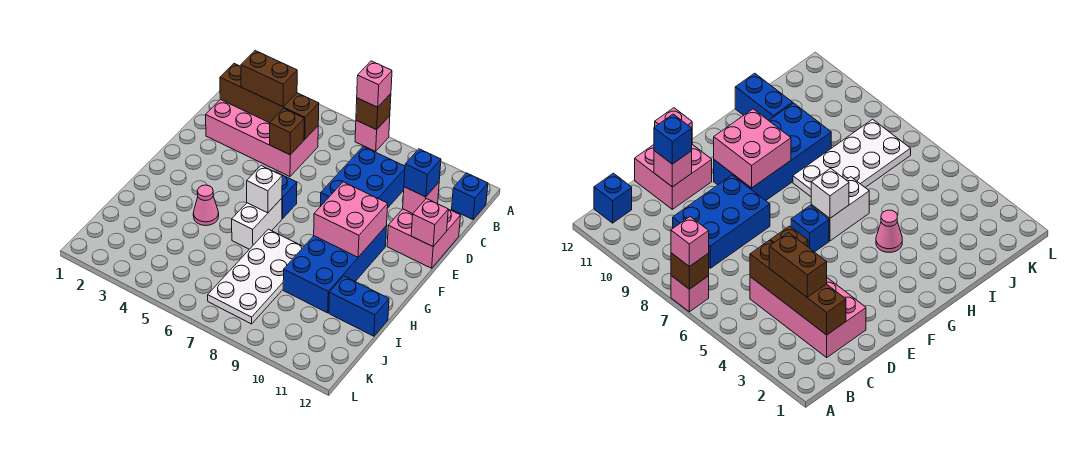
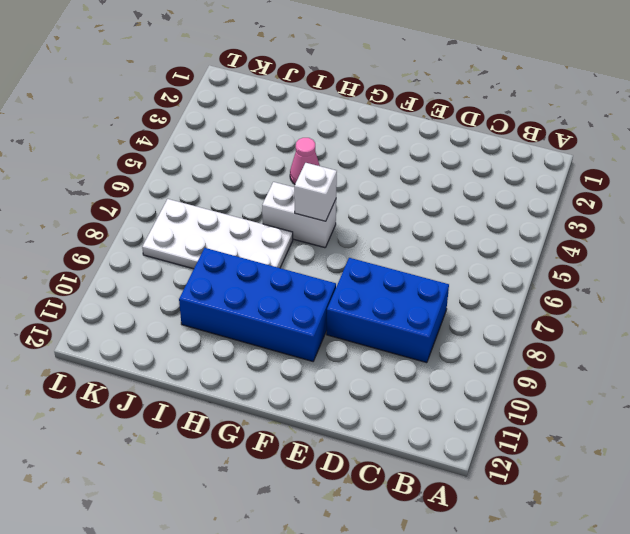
none -> pink 1x1 brick [355,116,390,151]
none -> blue 1x1 brick [452,173,488,219]
none -> pink 2x4 brick [206,99,318,177]

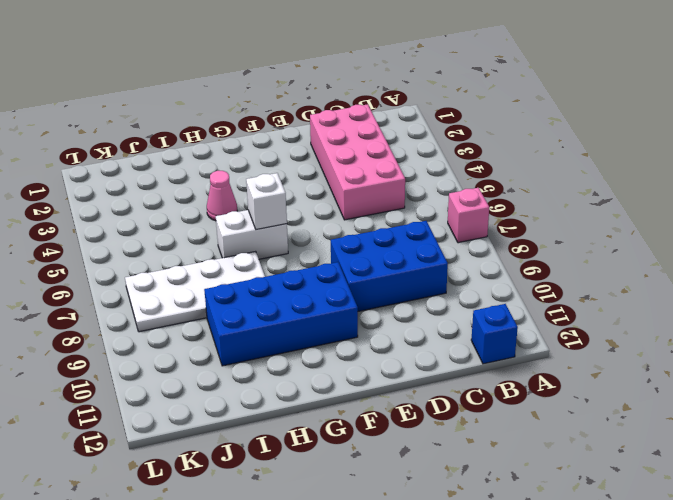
none -> pink 2x2 brick [387,209,461,268]
none -> blue 1x1 brick [276,172,297,219]
none -> blue 1x2 brick [329,276,389,336]

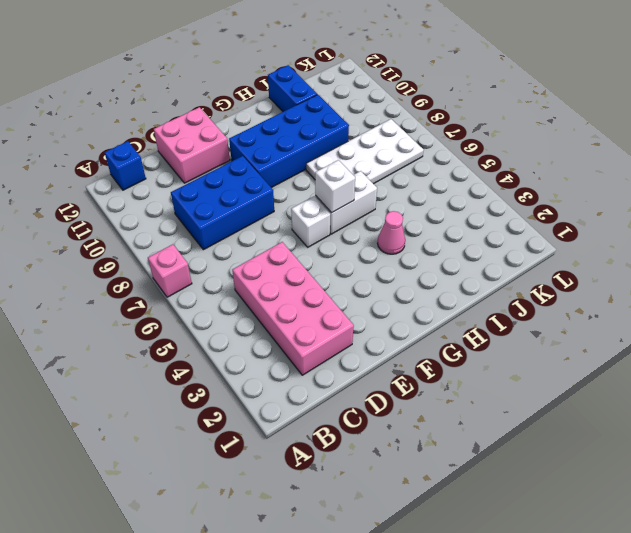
white 1x1 brick [291,196,330,247] -> blue 1x1 brick [276,172,297,219]
none -> brown 1x1 brick [356,94,391,130]
none -> brown 1x4 brick [220,64,319,139]
none -> brown 1x1 brick [270,108,304,155]

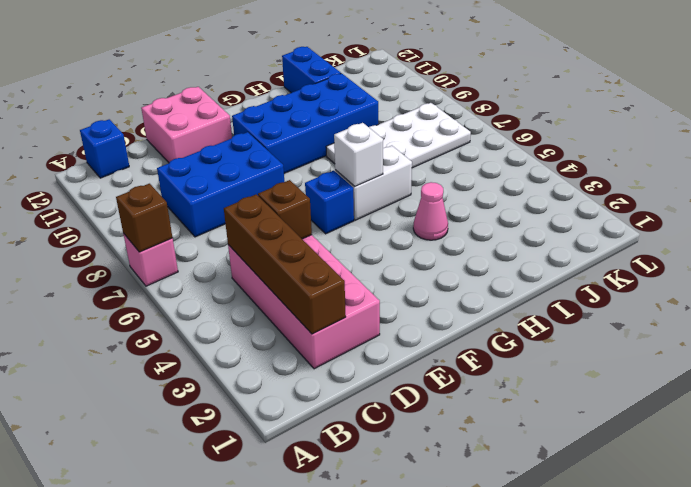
none -> pink 1x1 brick [403,183,439,214]
none -> pink 1x1 brick [411,199,448,247]
none -> pink 2x2 brick [314,182,388,257]

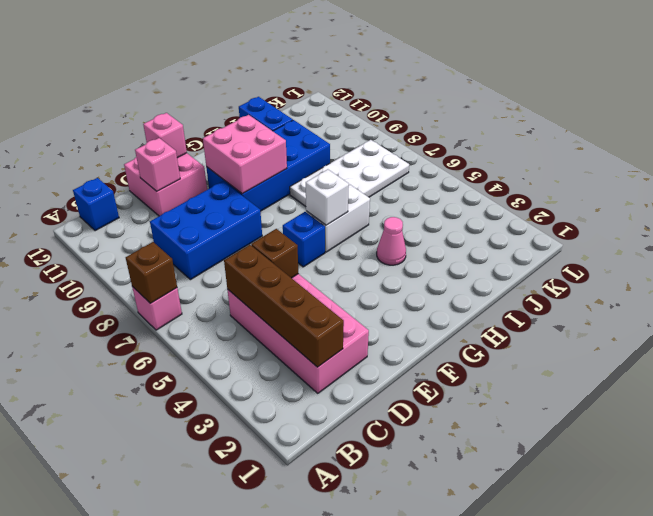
none -> pink 1x1 brick [357,61,392,107]
none -> brown 1x2 brick [241,51,297,107]
none -> blue 1x1 brick [404,149,441,197]

